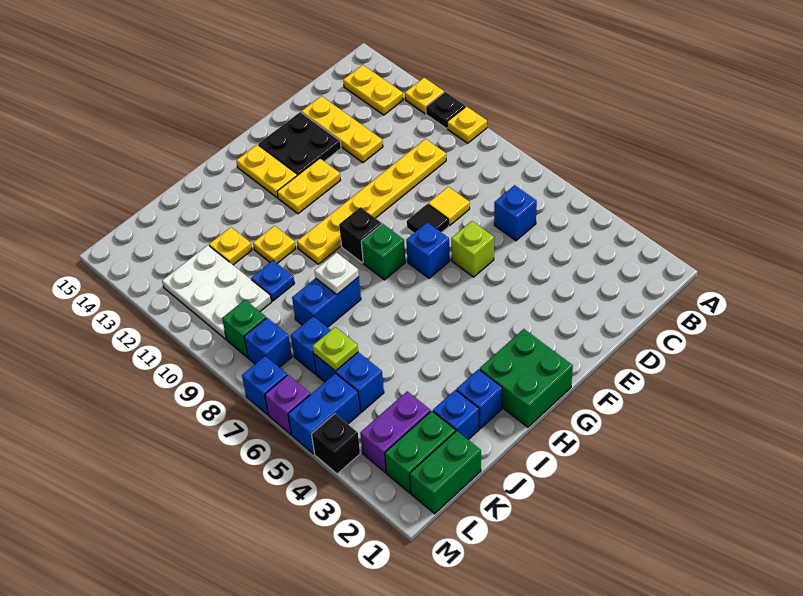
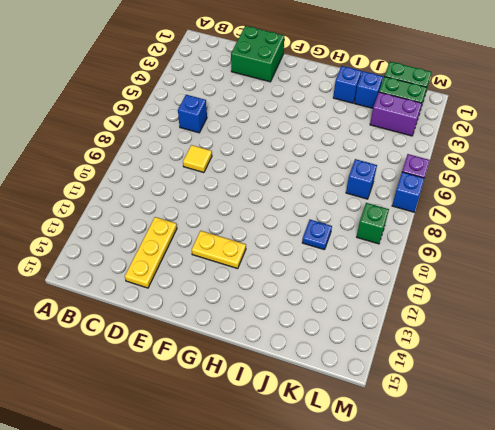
green 2x2 brick [231,26,284,82] -> green 2x2 brick moved to [480,329,573,427]
none -> yellow 1x1 plate [447,106,487,143]
none -> black 1x1 plate [426,92,465,128]
none -> yellow 1x1 plate [405,78,444,114]
none -> yellow 1x2 plate [343,65,403,115]

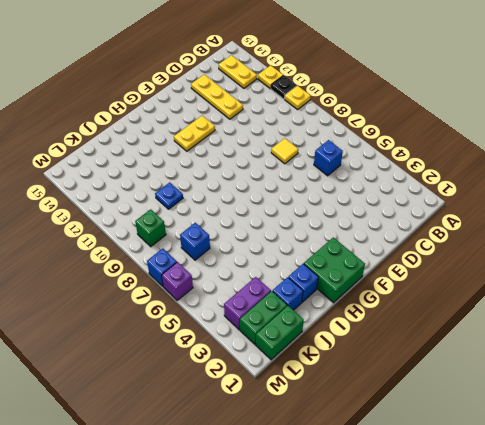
none -> yellow 1x6 plate [297,139,446,264]
none -> lime 1x1 brick [451,221,494,277]
none -> black 1x1 tile [407,204,449,233]
none -> black 2x2 plate [258,112,341,175]

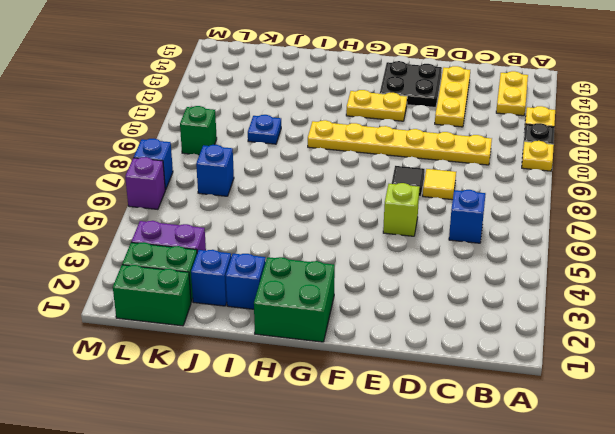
none -> blue 1x1 brick [406,222,450,278]
none -> green 1x1 brick [361,224,405,280]
none -> black 1x1 brick [339,207,382,263]
none -> yellow 1x2 plate [236,145,297,198]

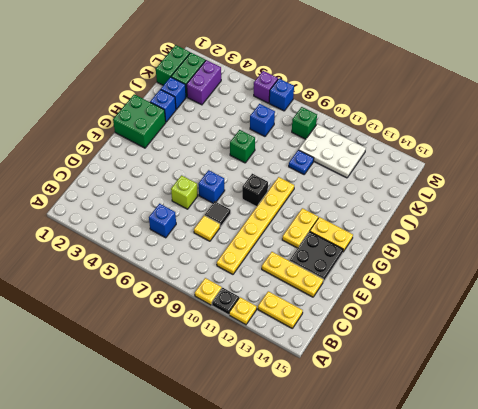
green 1x1 brick [230,130,255,163] -> green 1x1 brick moved to [361,224,405,280]
none -> blue 1x2 brick [292,277,361,327]
none -> yellow 1x1 plate [253,226,296,263]
none -> yellow 1x1 plate [209,227,252,265]
none -> blue 1x2 brick [314,352,384,412]

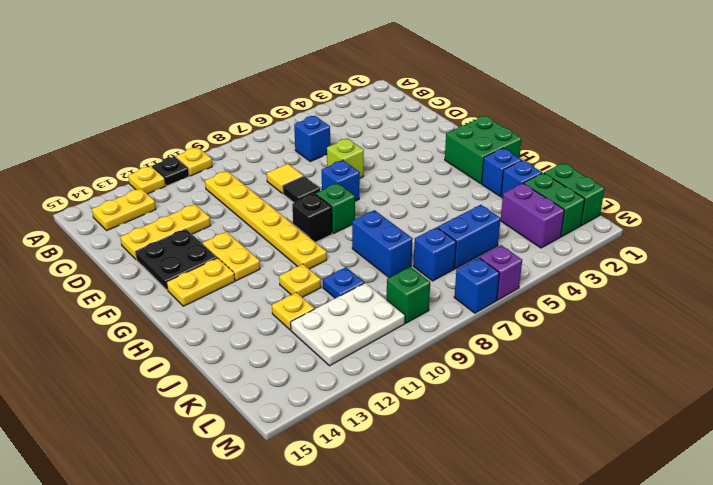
none -> blue 1x2 brick [288,374,360,454]
none -> blue 1x1 brick [244,318,292,368]
none -> black 1x1 brick [312,414,360,474]
none -> white 1x1 plate [315,253,359,294]

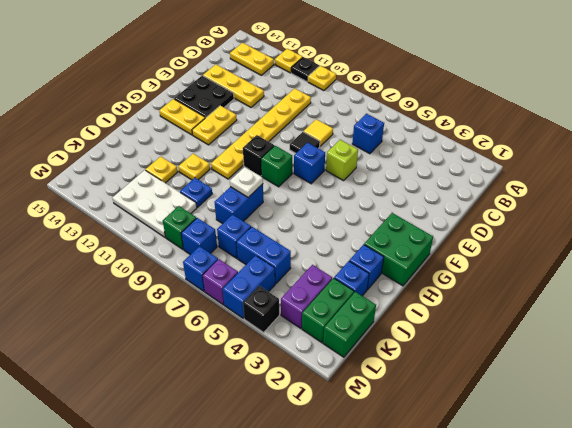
none -> lime 1x1 plate [313,327,358,371]

